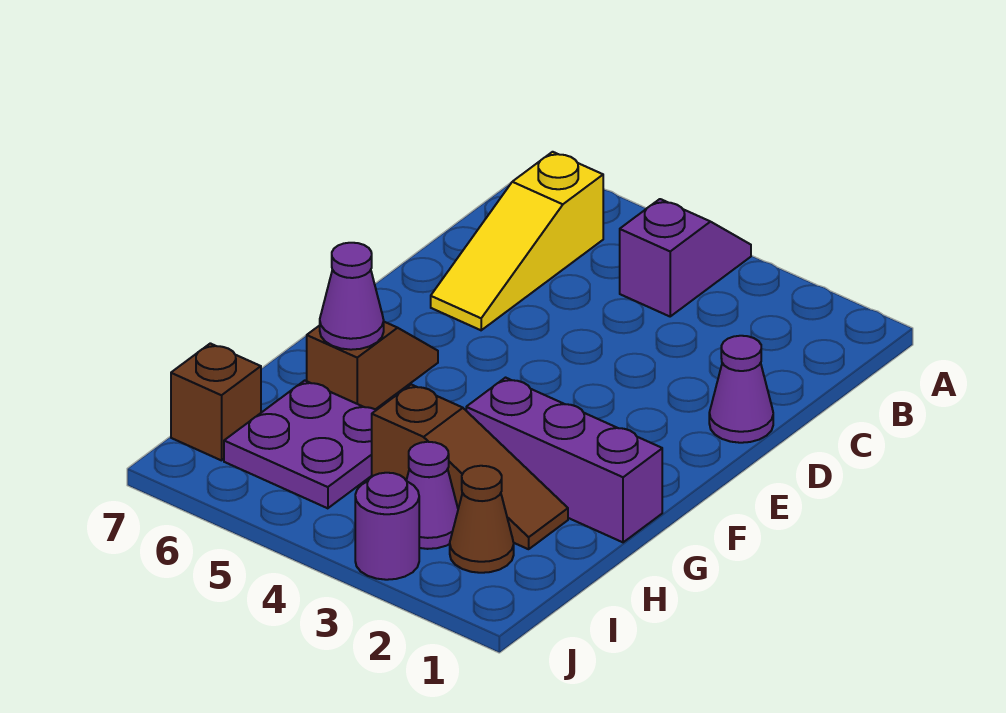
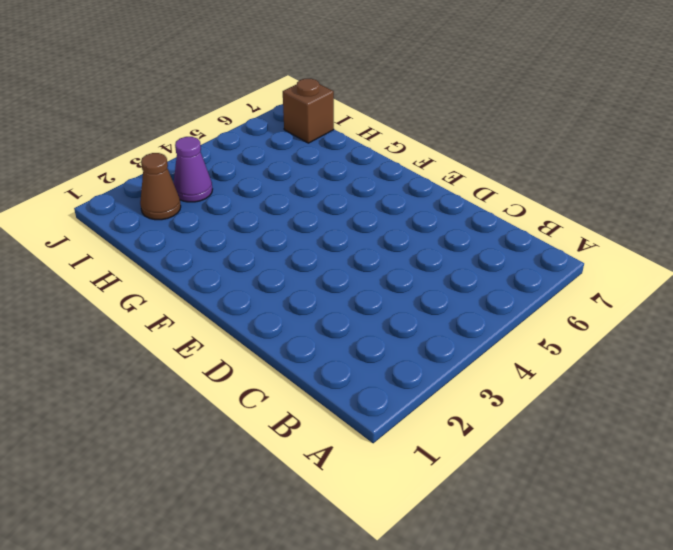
none -> purple 1x2 slope [620,199,751,316]
none -> yellow 1x3 slope [431,152,604,330]
none -> purple 1x1 cone [709,336,773,443]

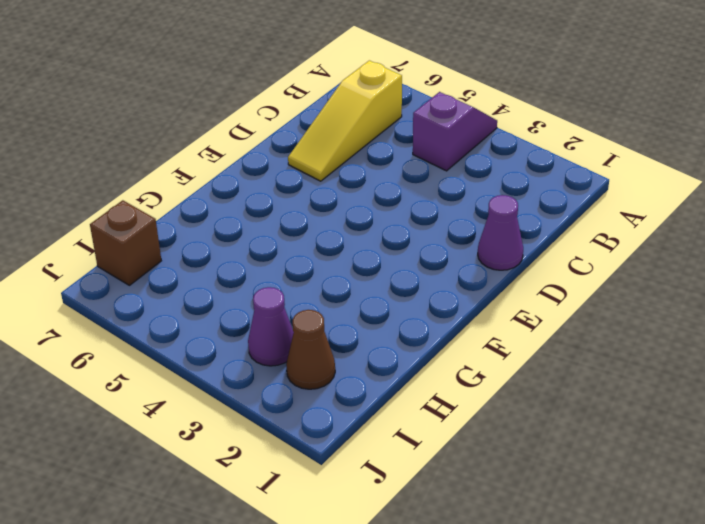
none -> brown 1x2 slope [307,322,438,409]
none -> purple 1x3 brick [466,378,662,542]
none -> brown 1x3 slope [372,385,568,549]

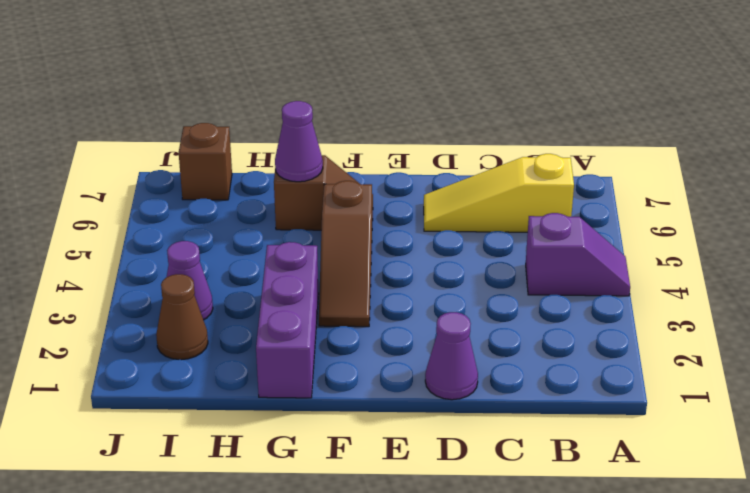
brown 1x3 slope [319,181,372,327] -> brown 1x3 slope moved to [372,385,568,549]
none -> purple 2x2 plate [224,381,376,508]
none -> purple 1x1 round brick [355,473,419,580]

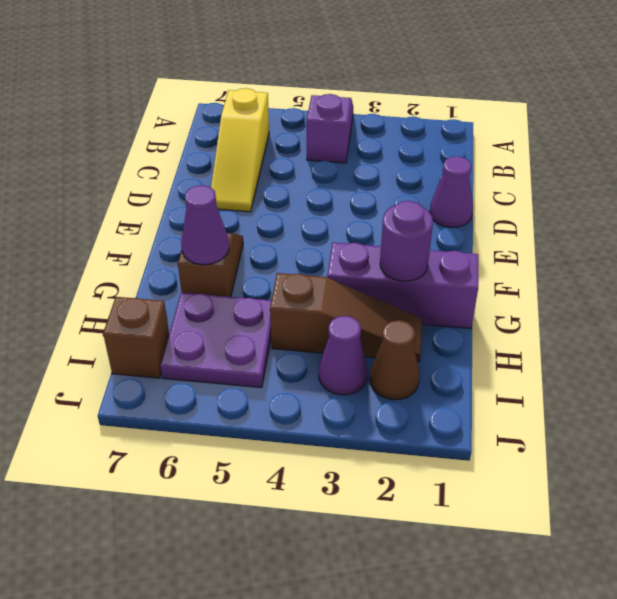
purple 1x1 round brick [380,201,433,281] -> purple 1x1 round brick moved to [355,473,419,580]

